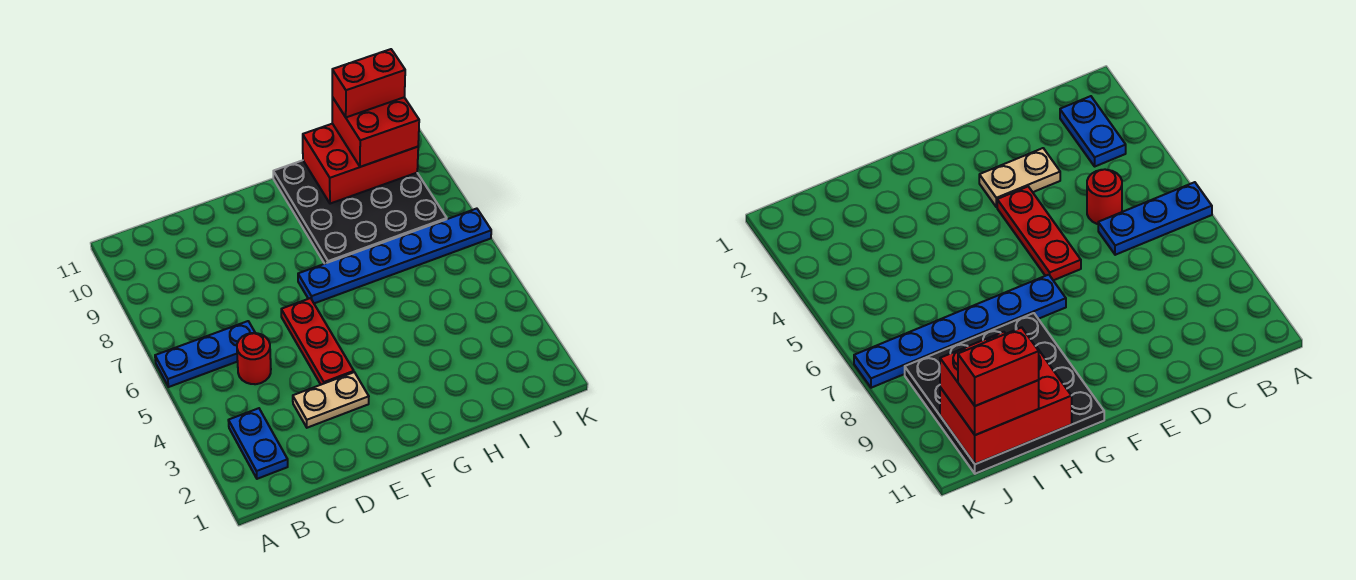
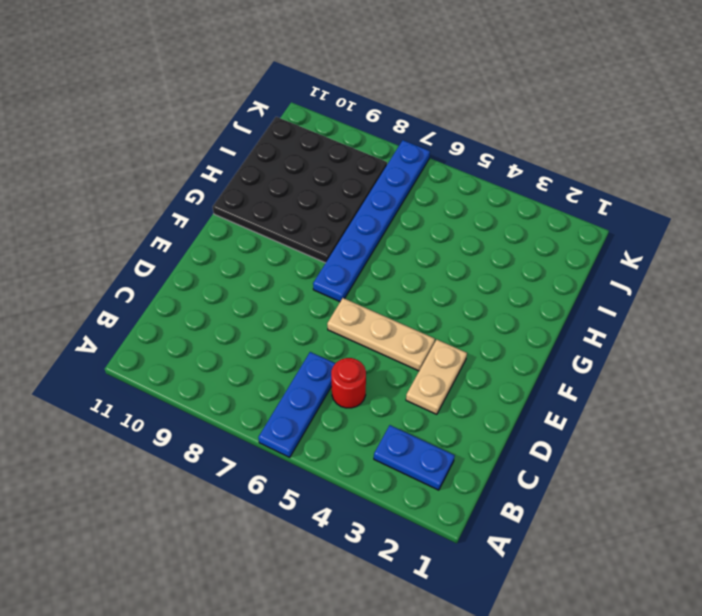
tan 1x3 plate [327,298,435,371] -> red 1x3 plate [281,298,354,385]
none -> red 2x3 brick [303,124,418,204]
none -> red 2x2 brick [332,97,419,167]

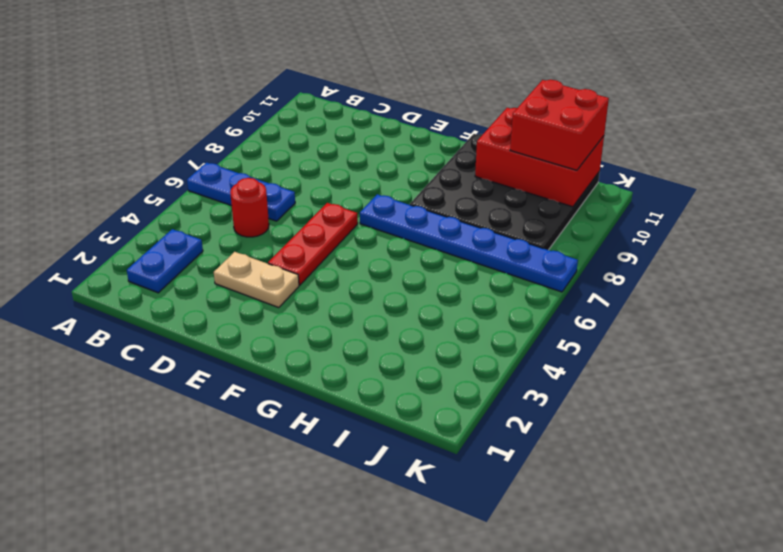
none -> red 1x2 brick [332,49,405,117]

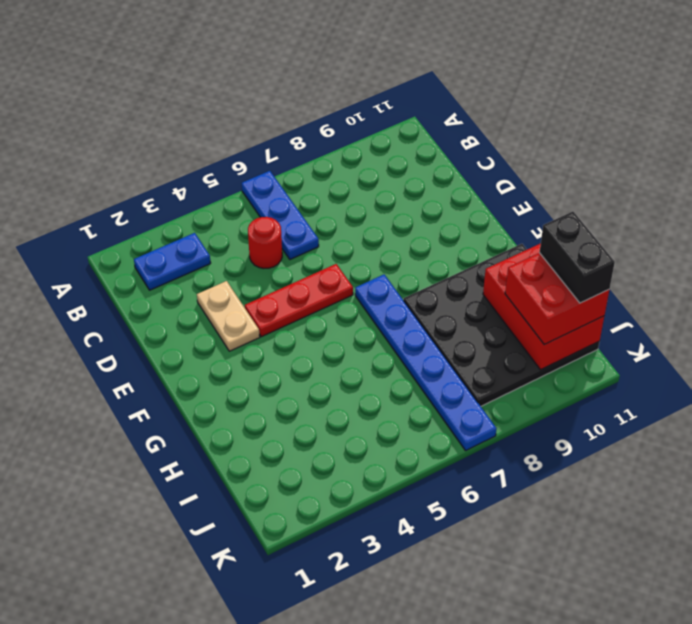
black 1x2 brick [539,212,615,303] -> red 1x2 brick [332,49,405,117]

